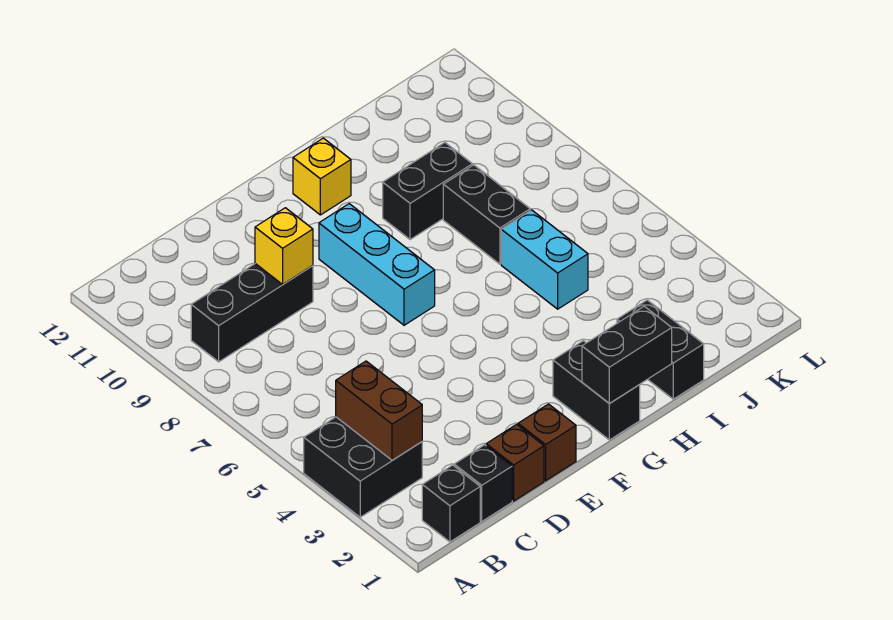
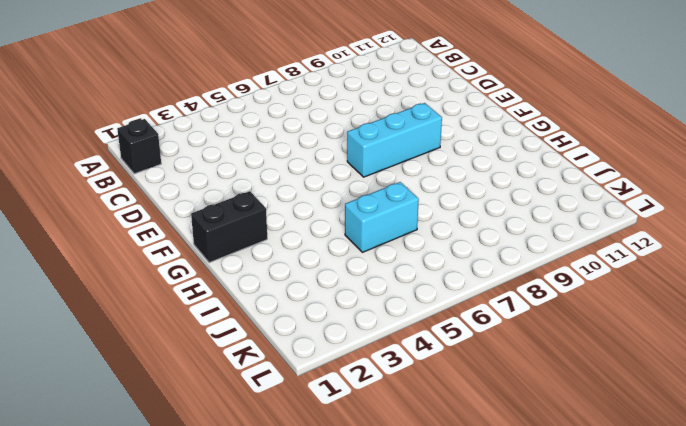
none -> black 2x2 brick [304,417,422,517]
none -> black 1x3 brick [191,264,313,362]
none -> black 1x1 brick [454,445,512,521]

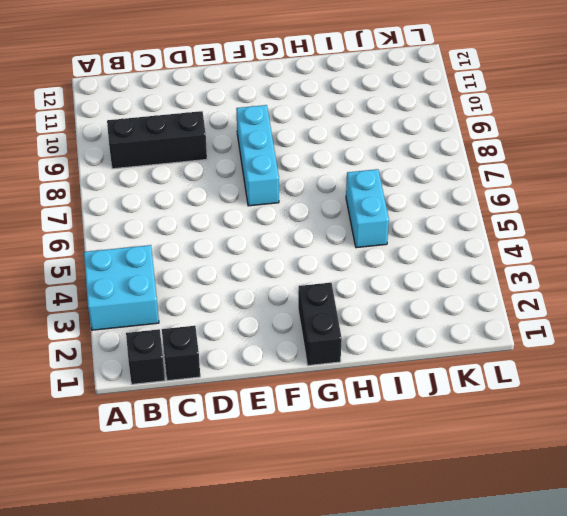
cyan 2x2 brick [84,245,159,330] -> black 2x2 brick [304,417,422,517]
none -> brown 1x1 brick [486,424,544,501]
none -> brown 1x1 brick [518,404,576,481]
none -> yellow 1x1 brick [293,138,351,215]

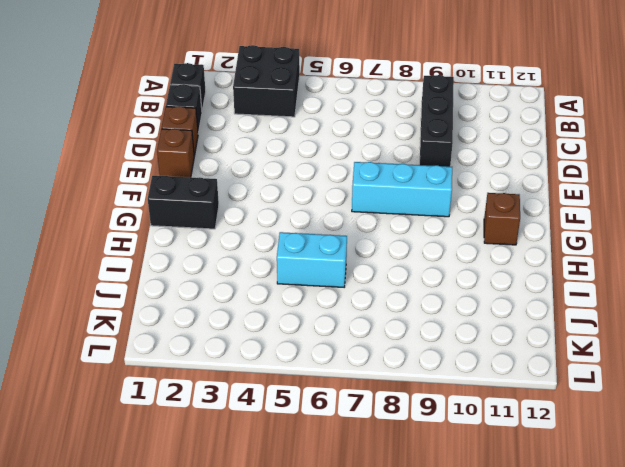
brown 1x1 brick [484,193,520,245] -> yellow 1x1 brick [293,138,351,215]
none -> black 1x2 brick [383,143,472,240]
none -> black 1x2 brick [617,300,704,399]
none -> black 1x2 brick [443,165,530,264]

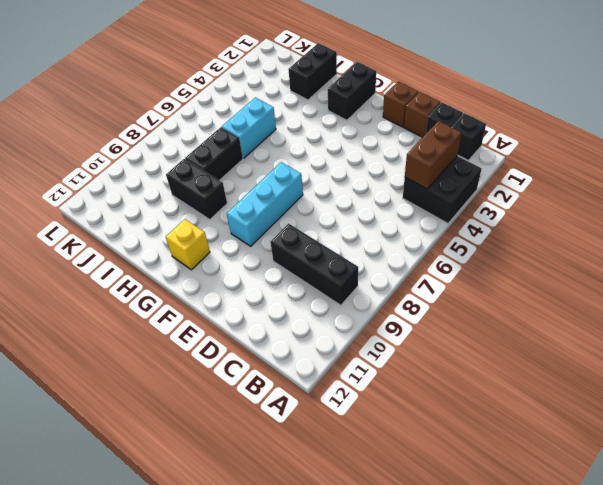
none -> yellow 1x1 brick [255,208,313,284]
none -> black 1x2 brick [582,306,672,404]

